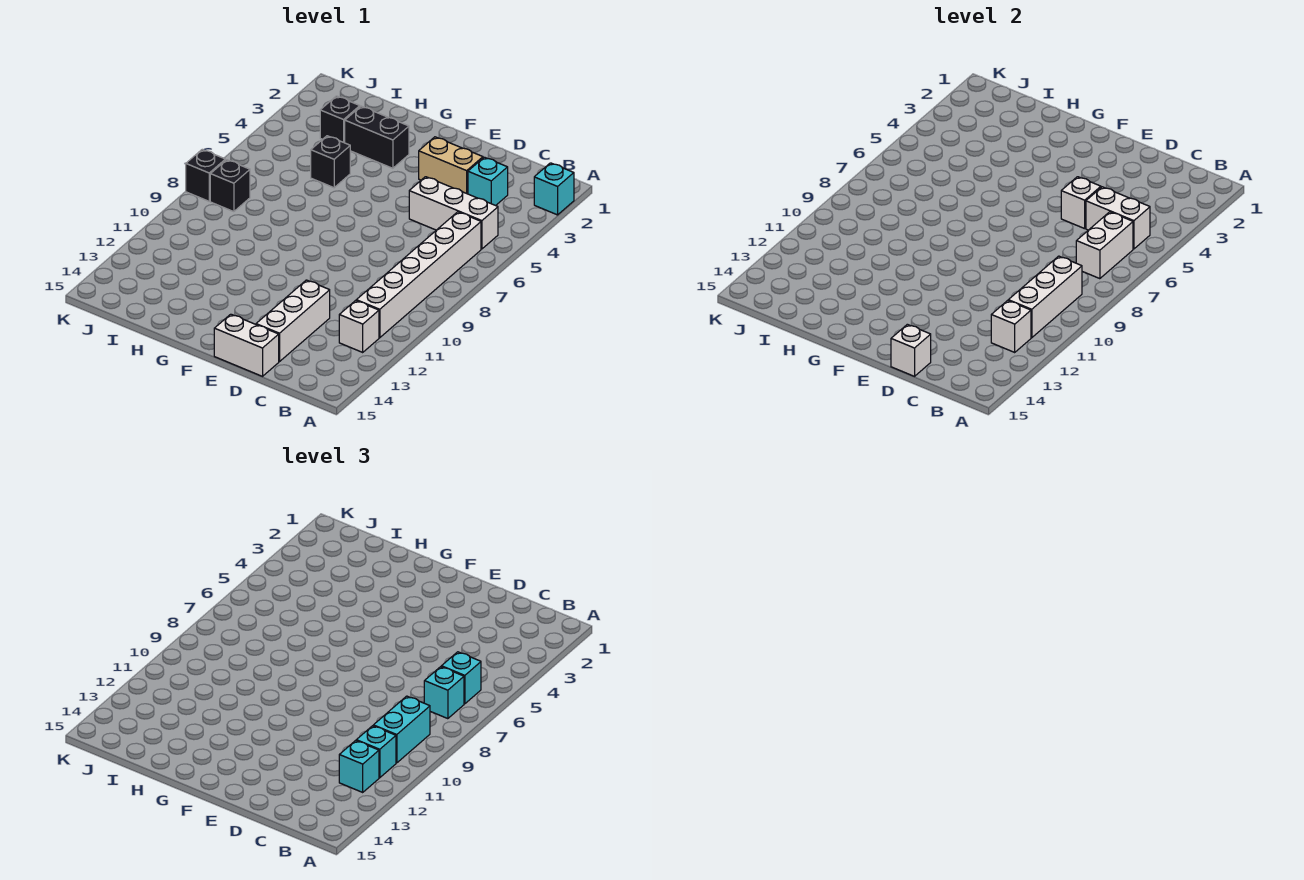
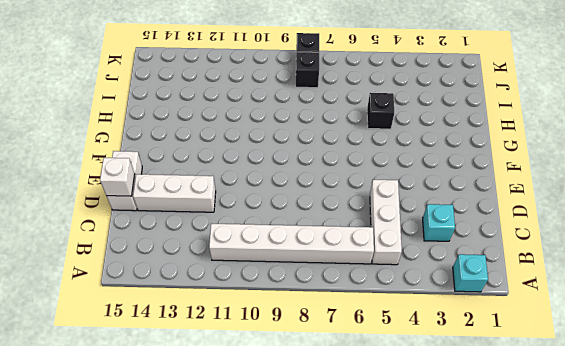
none -> white 1x1 brick [339,301,379,352]
none -> tan 1x2 brick [419,137,483,194]
none -> black 1x2 brick [345,106,409,168]

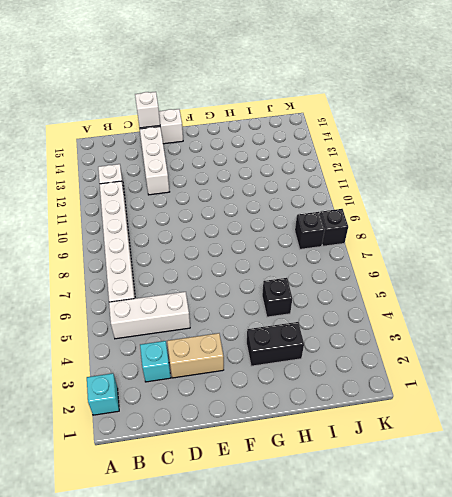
none -> black 1x1 brick [320,96,360,143]
none -> white 1x2 brick [1086,187,1150,249]
none -> white 1x2 brick [1076,212,1133,279]

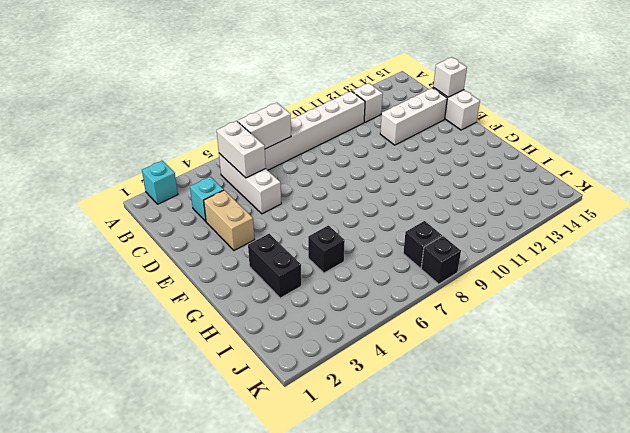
none -> black 1x1 brick [320,96,360,143]
none -> white 1x3 brick [1008,256,1082,338]
none -> white 1x1 brick [991,301,1031,352]

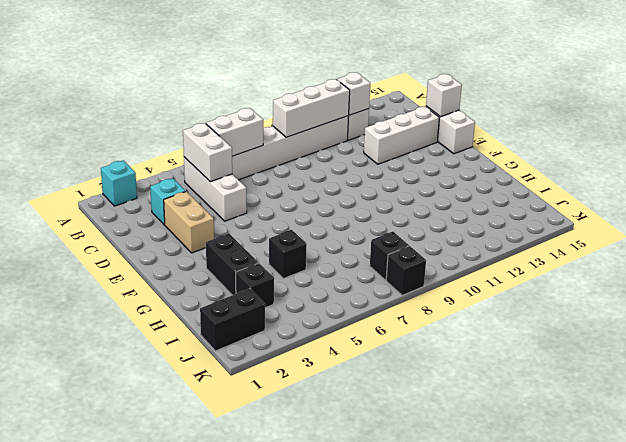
black 1x2 brick [200,288,265,351] -> none
none -> white 1x1 brick [1061,177,1101,229]
none -> cyan 1x1 brick [441,652,481,704]
none -> cyan 1x1 brick [424,667,464,719]

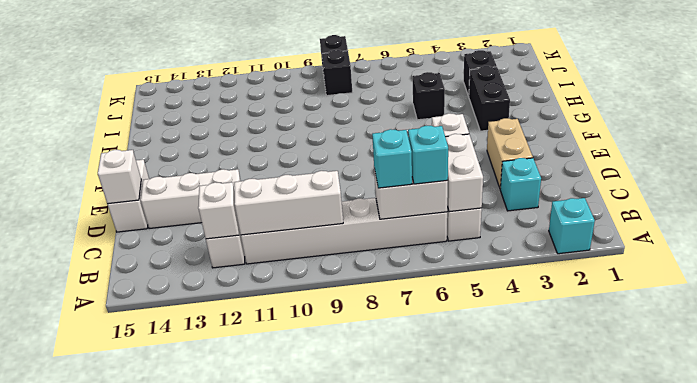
none -> cyan 1x2 brick [373,696,430,763]
none -> cyan 1x1 brick [356,726,396,778]
none -> cyan 1x1 brick [339,741,379,792]

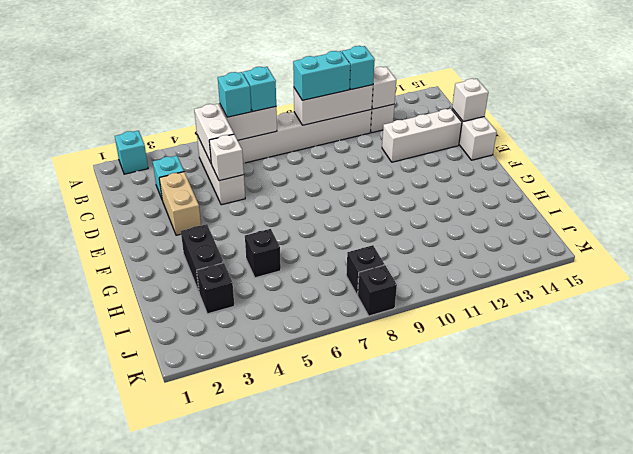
none -> cyan 1x1 brick [339,741,379,792]

